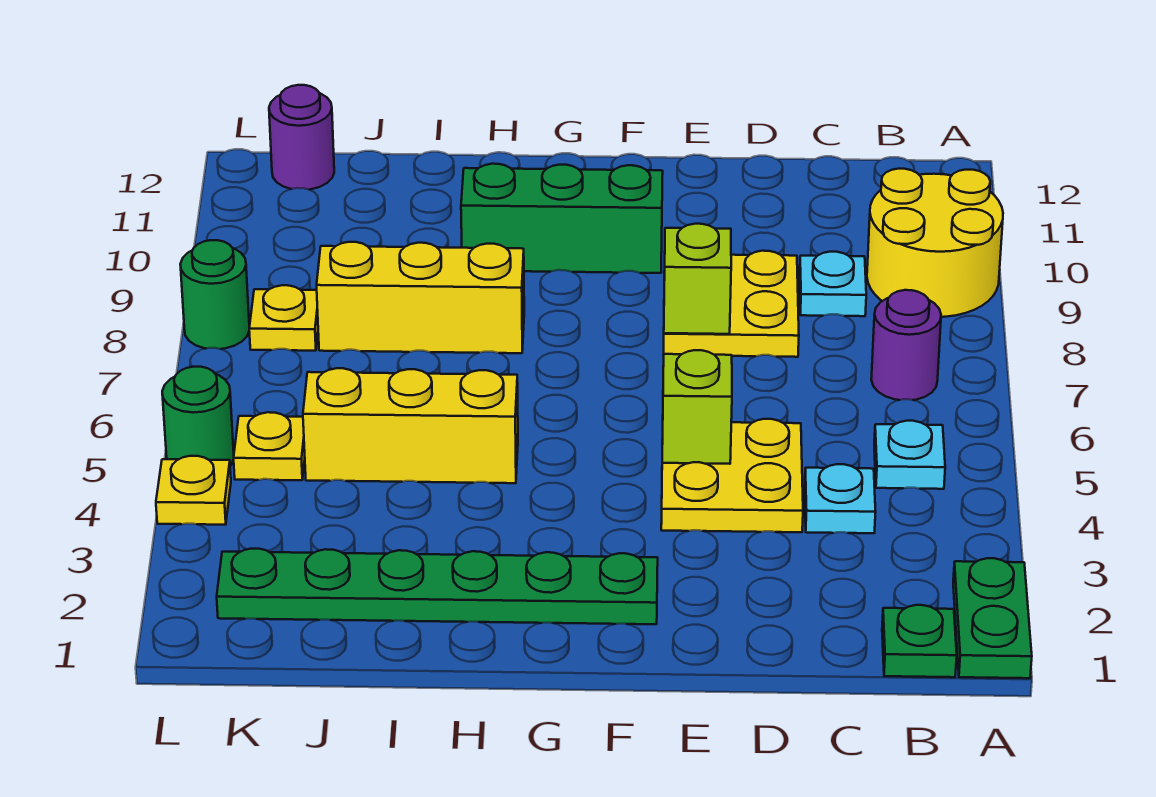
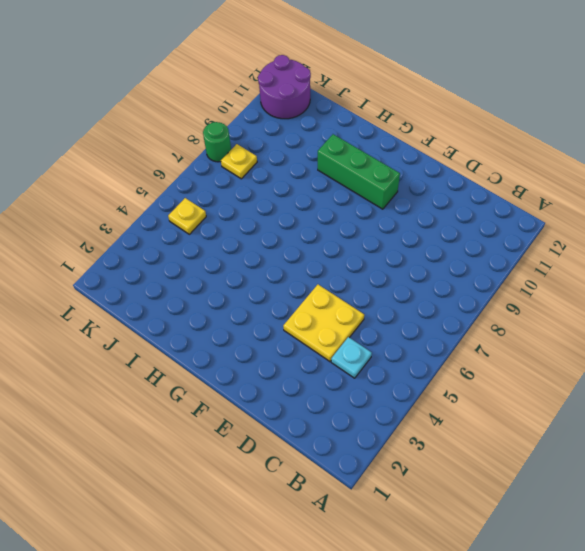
purple 2x2 round brick [258,55,311,119] -> purple 1x1 round brick [269,85,334,190]
none -> green 1x2 plate [953,558,1032,678]
none -> yellow 2x2 round brick [867,169,1003,317]
none -> green 1x1 plate [882,605,957,677]

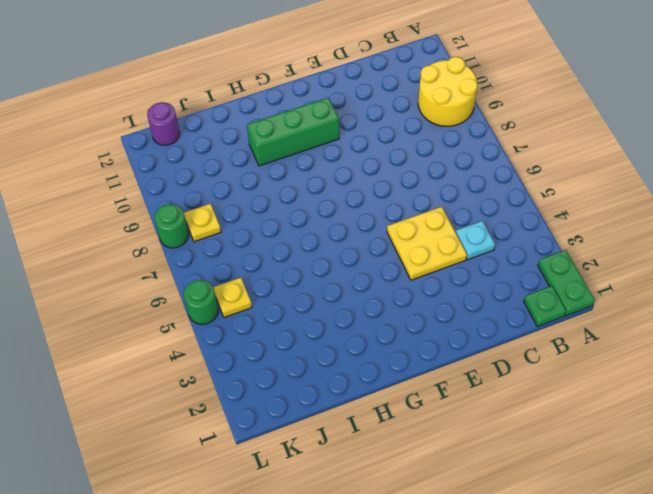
none -> cyan 1x1 plate [874,421,945,489]
none -> purple 1x1 round brick [871,290,941,400]
none -> cyan 1x1 plate [799,252,866,316]

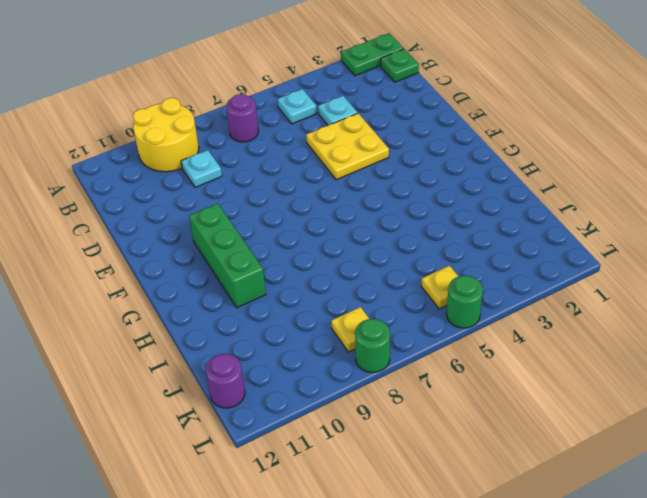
none -> yellow 2x2 plate [664,251,799,357]
none -> green 1x6 plate [217,549,658,624]
none -> yellow 1x3 brick [303,368,518,483]

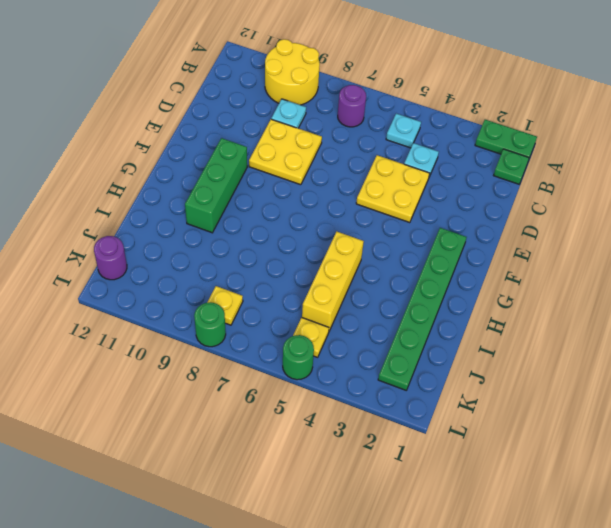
none -> yellow 1x3 brick [317,242,524,353]
none -> yellow 1x1 plate [156,456,231,525]
none -> lime 1x1 brick [662,350,732,464]

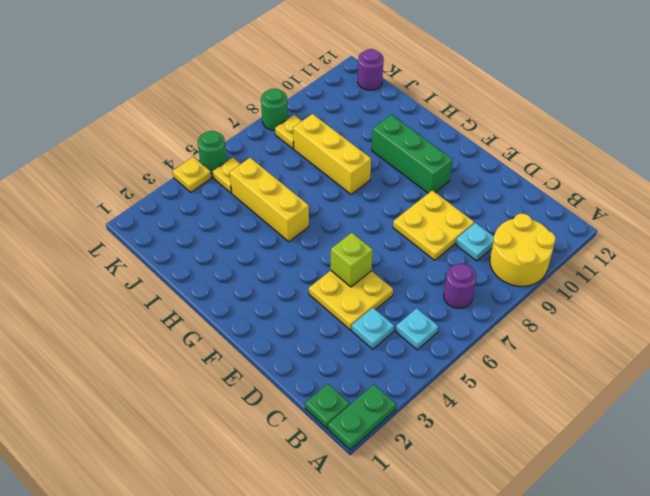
none -> green 1x6 plate [217,549,658,624]
none -> lime 1x1 brick [664,224,731,334]

